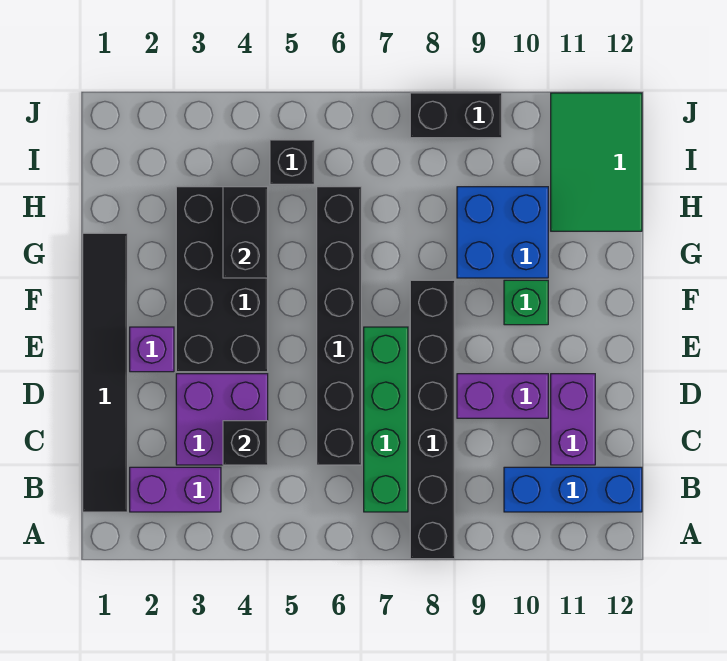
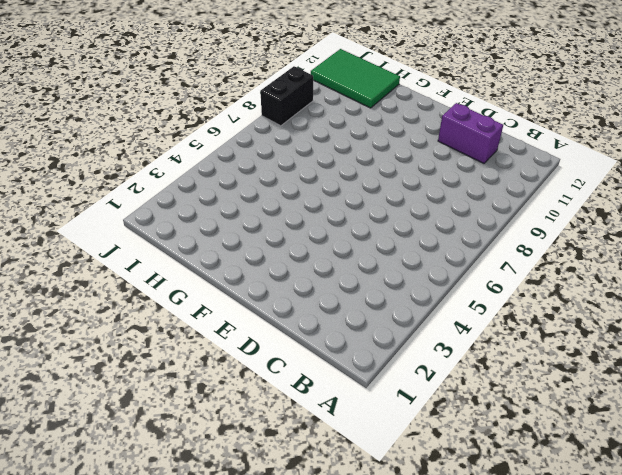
none -> black 1x6 brick [410,280,455,559]
none -> black 1x6 tile [83,233,127,512]
none -> purple 1x2 brick [130,467,221,512]

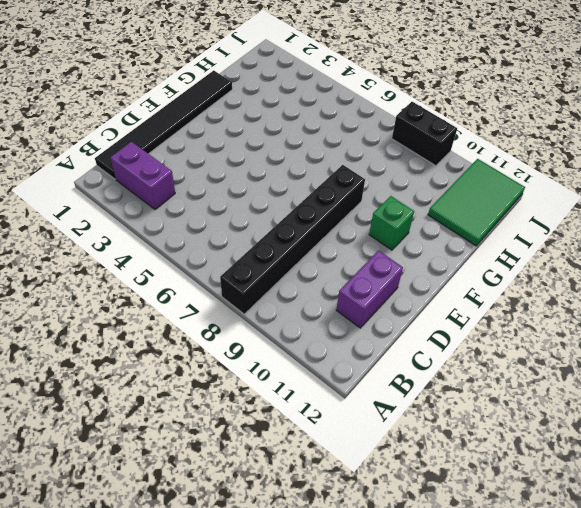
none -> green 1x4 brick [364,327,408,512]
none -> blue 1x3 brick [504,467,642,512]
none -> purple 2x2 brick [176,374,268,465]

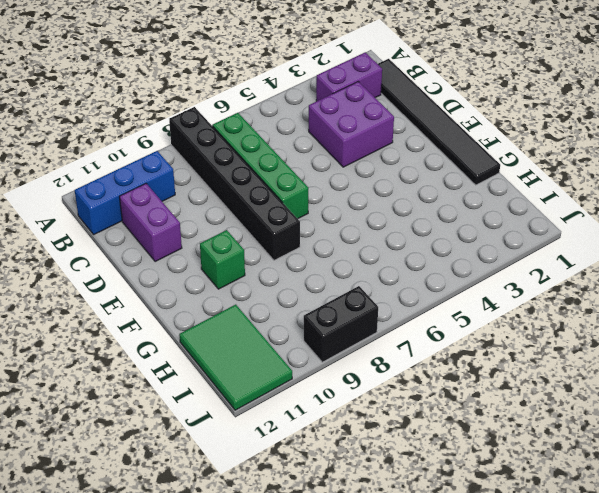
none -> black 1x6 brick [317,187,361,465]
none -> purple 1x2 brick [457,374,548,418]
none -> purple 1x1 brick [130,327,174,372]

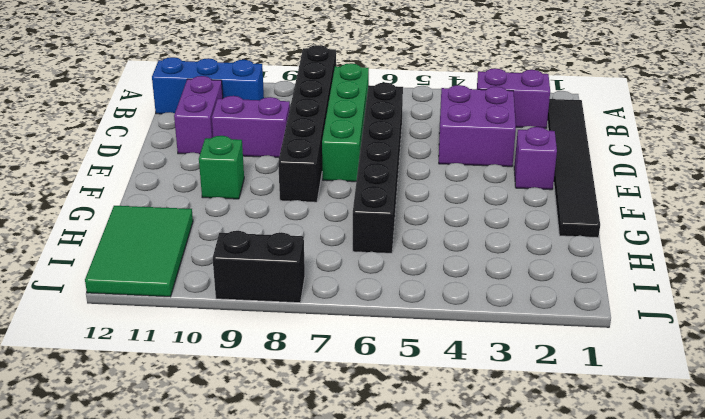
none -> black 2x4 brick [176,187,268,372]
none -> blue 2x2 brick [457,187,548,278]
none -> black 1x1 brick [270,140,314,184]

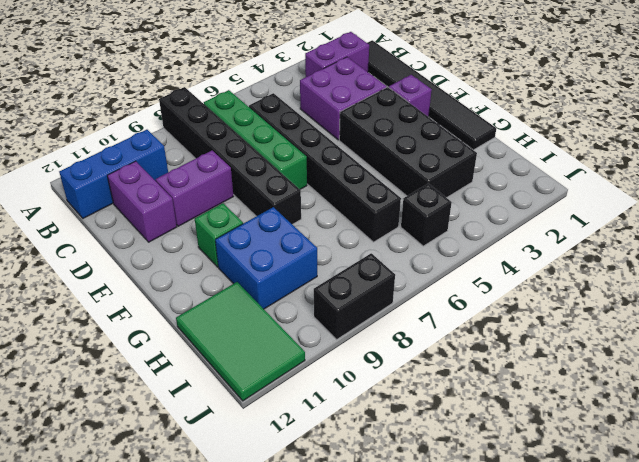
none -> black 1x1 brick [223,421,268,465]
none -> black 1x2 brick [223,187,268,278]

